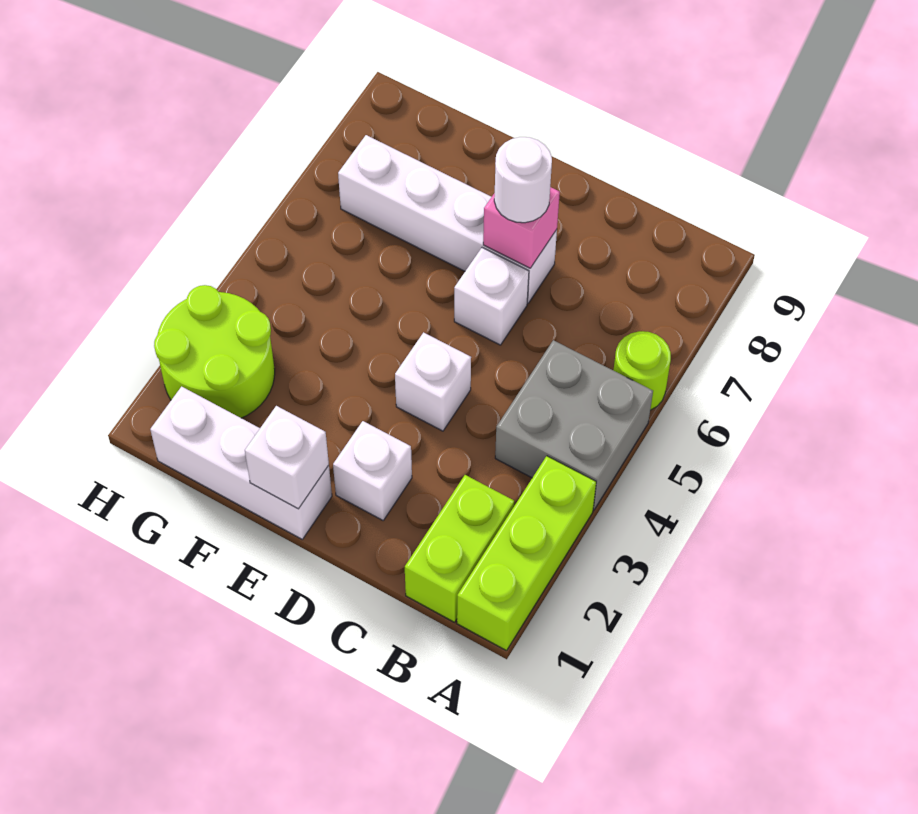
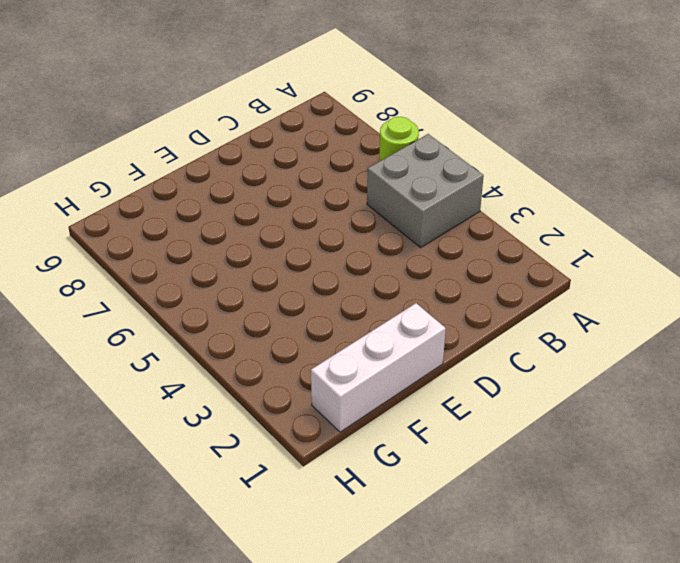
none -> lime 1x3 brick [457,456,596,651]
none -> lime 1x2 brick [405,475,514,622]
none -> white 1x1 brick [333,421,412,520]

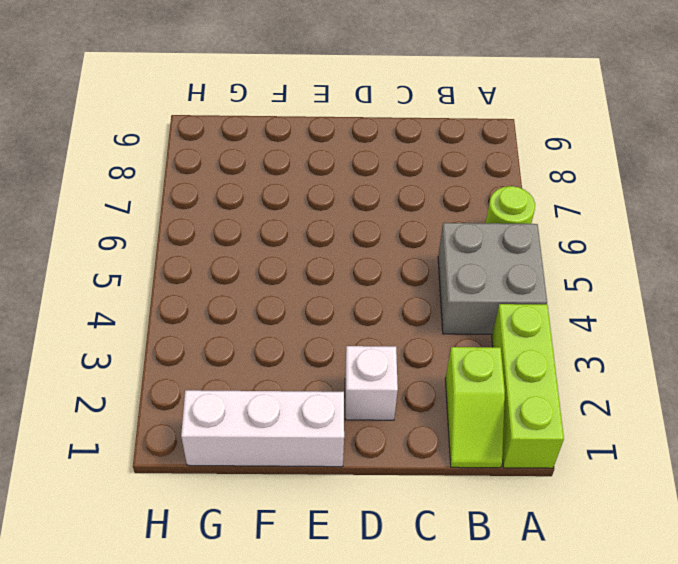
lime 1x2 slope [445,347,505,468] -> lime 1x2 brick [405,475,514,622]
none -> white 1x1 brick [395,332,471,431]
none -> white 1x1 brick [454,248,529,345]
none -> white 1x4 brick [338,135,557,303]

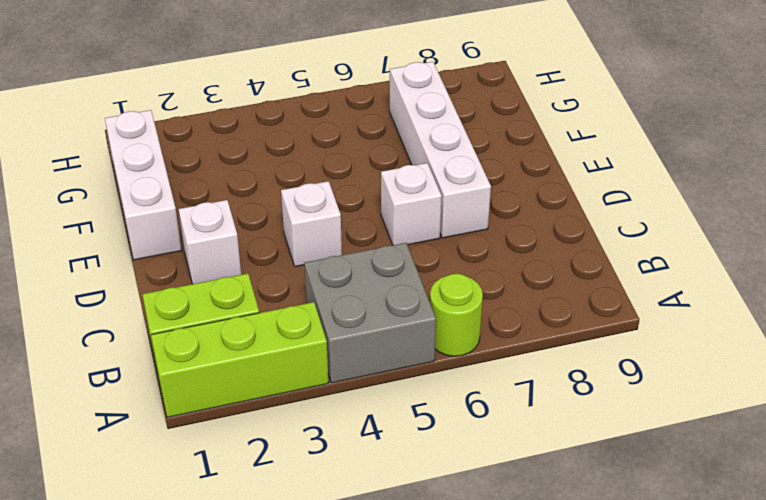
none -> lime 2x2 round brick [154,285,275,418]
none -> pink 1x1 brick [483,187,560,268]
none -> white 1x1 brick [245,406,329,509]

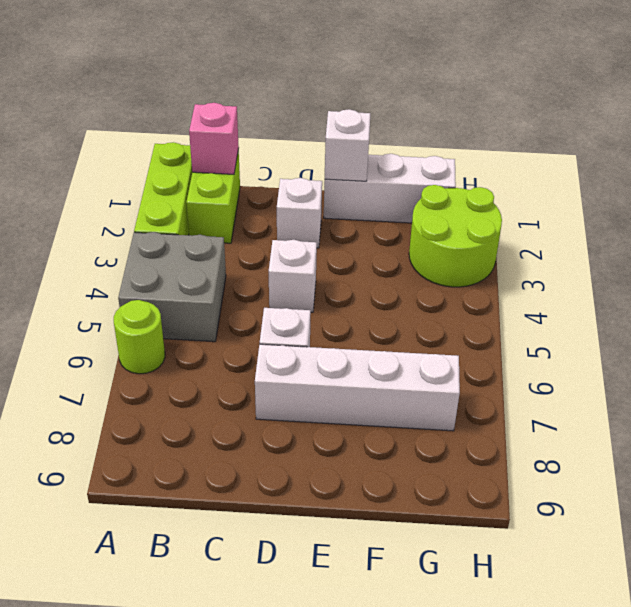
pink 1x1 brick [189,103,239,174] -> pink 1x1 brick moved to [483,187,560,268]
none -> white 1x1 round brick [494,137,552,223]

